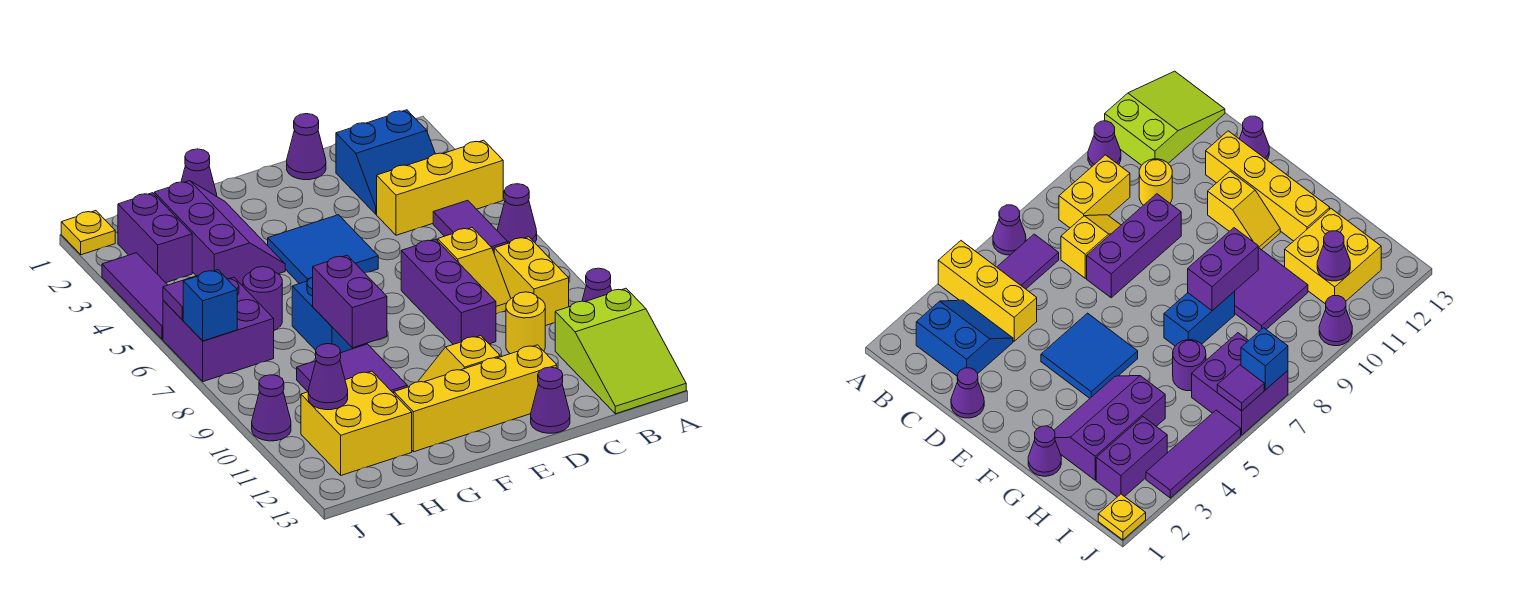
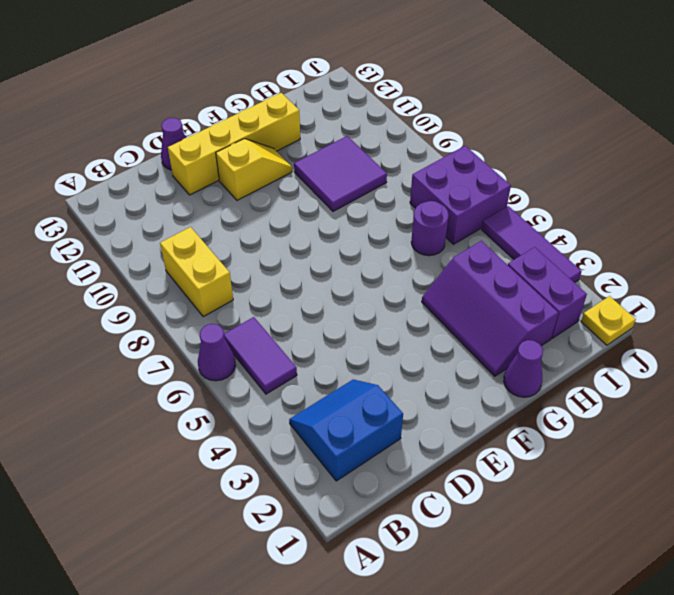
none -> yellow 1x3 brick [377,140,503,235]
none -> purple 1x1 cone [582,268,612,302]
none -> lime 2x3 slope [555,288,686,414]
none -> yellow 1x2 slope [438,228,511,314]

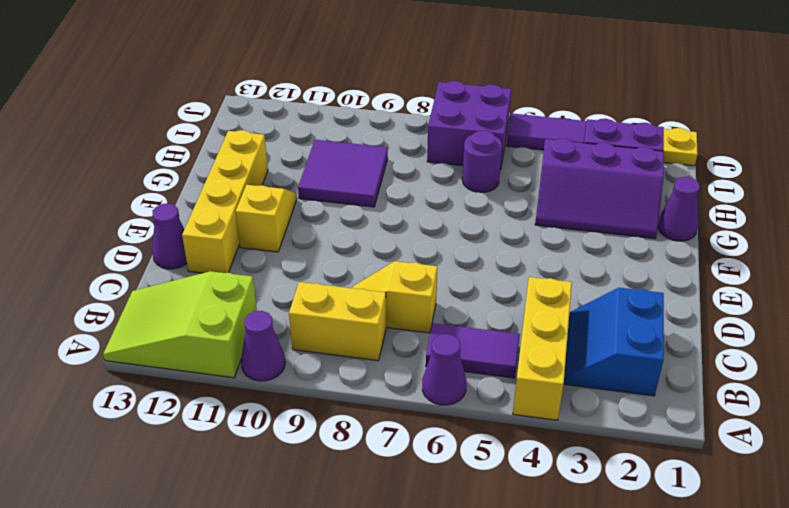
none -> yellow 1x1 round brick [506,292,545,354]
none -> purple 1x1 cone [287,114,326,180]
none -> purple 1x3 brick [401,239,496,344]
none -> blue 2x2 tile [268,215,378,284]

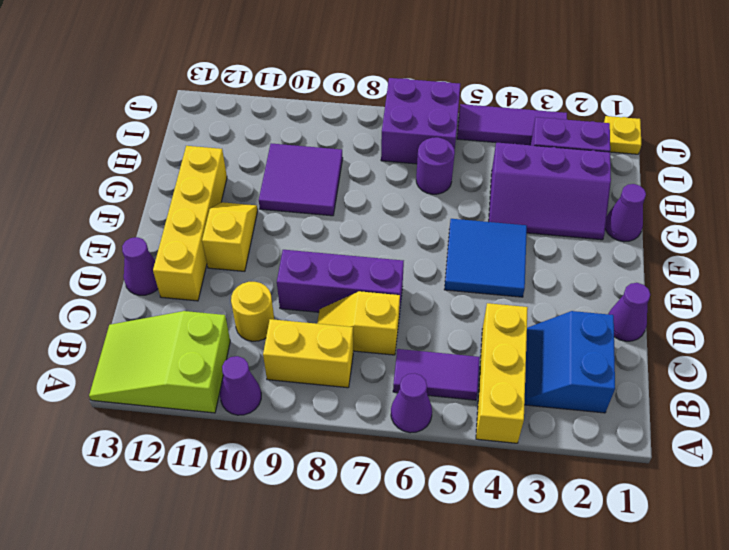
none -> blue 1x2 brick [292,277,367,353]
none -> yellow 2x2 brick [301,371,412,475]
none -> purple 1x1 cone [252,375,291,441]
none -> purple 1x2 brick [313,255,387,348]

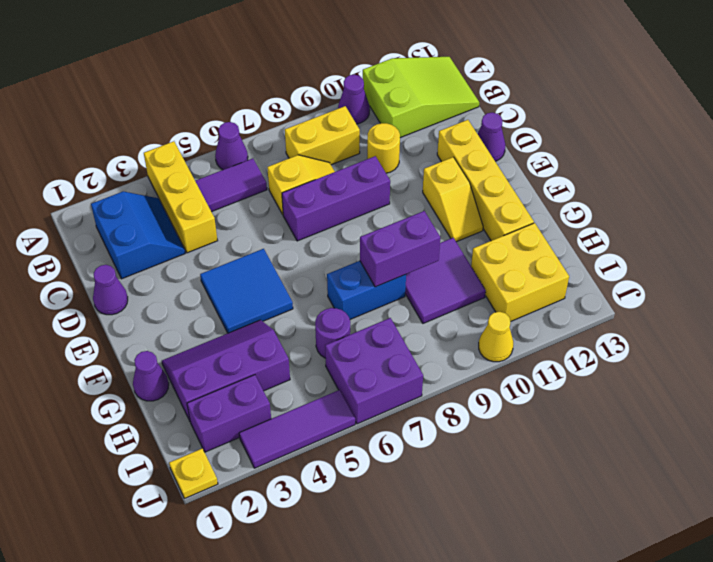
yellow 1x1 cone [479,312,513,362] -> purple 1x1 cone [252,375,291,441]
none -> purple 1x1 cone [308,344,348,410]
none -> purple 1x1 tile [163,276,197,320]
none -> blue 1x1 brick [183,270,237,341]

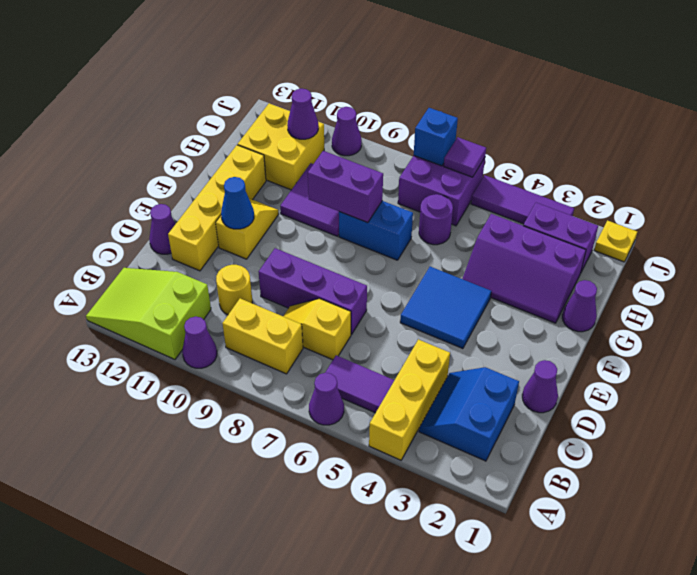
blue 1x1 cone [221,177,254,229] -> none

